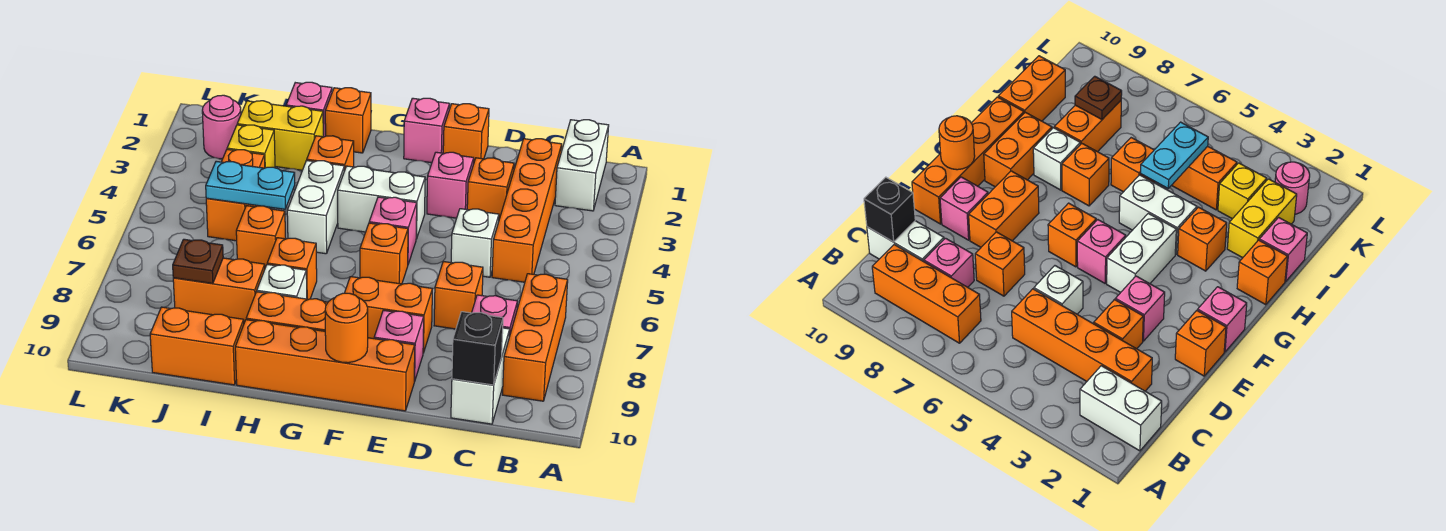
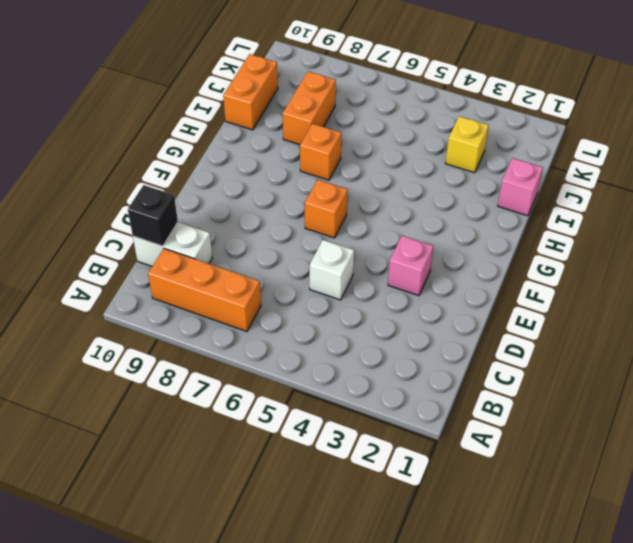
none -> white 1x2 brick [555,120,609,211]
none -> orange 1x4 brick [492,139,562,282]
none -> pink 1x1 brick [472,295,518,337]
none -> orange 1x1 brick [467,158,514,219]

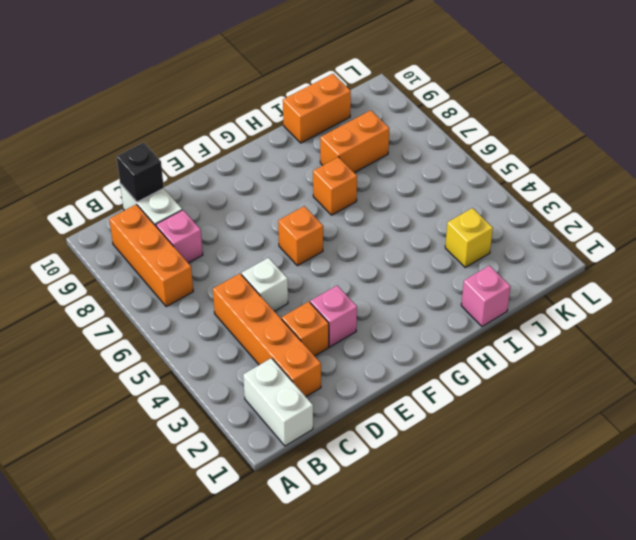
none -> orange 1x1 brick [434,262,483,329]
none -> orange 1x1 brick [443,104,489,161]
none -> orange 1x2 brick [345,277,432,353]
none -> pink 1x1 brick [374,310,424,382]

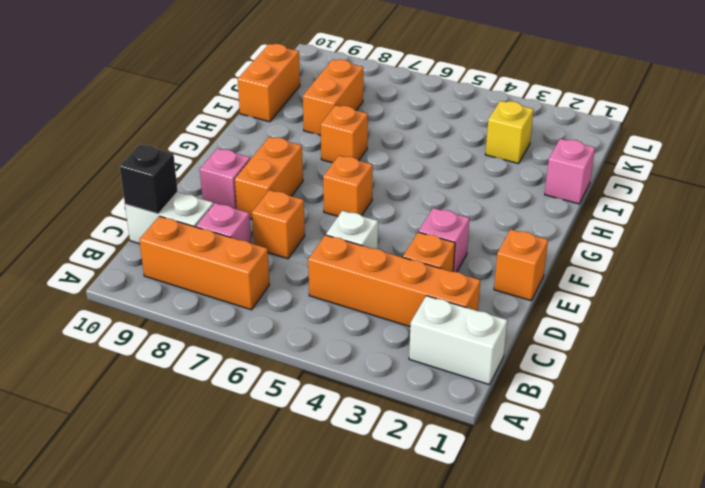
none -> orange 1x4 brick [235,320,415,411]
none -> pink 1x1 brick [404,98,450,163]
none -> white 1x2 brick [338,166,425,239]
none -> pink 1x1 brick [369,197,417,264]

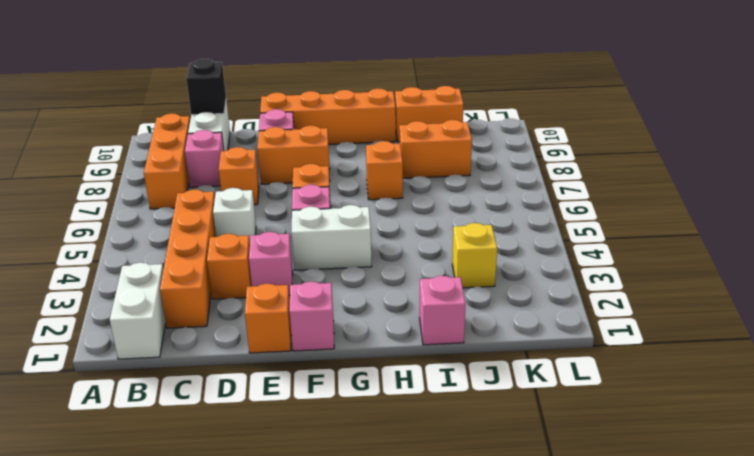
none -> orange 1x2 brick [246,292,328,331]
none -> orange 1x1 brick [325,88,371,153]
none -> orange 1x1 brick [307,136,354,171]
none -> white 1x2 brick [287,160,344,254]

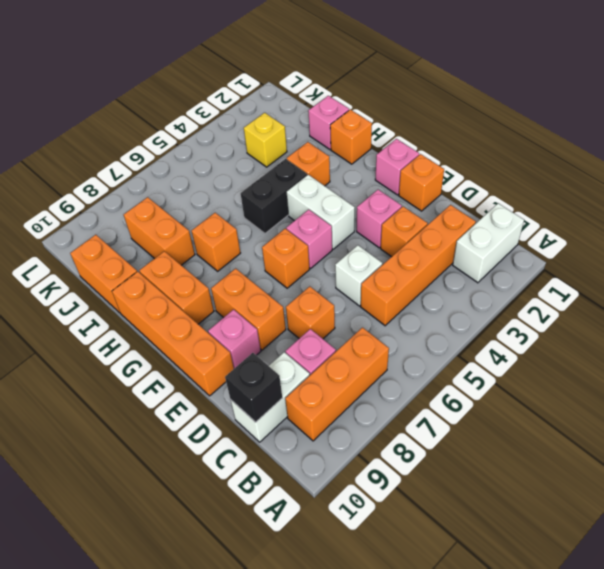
black 1x2 brick [241,159,307,233] -> white 1x2 brick [287,160,344,254]
none -> white 1x1 brick [257,264,307,299]
none -> yellow 1x2 brick [237,101,323,170]
none -> orange 1x1 brick [236,206,286,268]
none -> orange 1x2 brick [206,149,265,241]

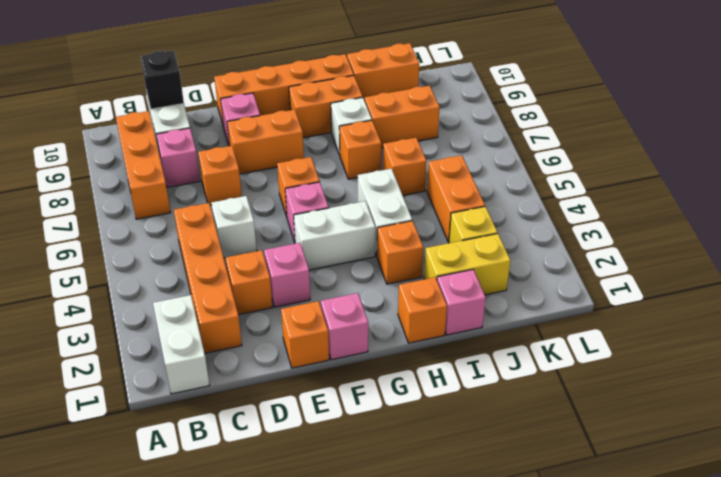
none -> pink 1x1 round brick [202,95,241,159]
none -> orange 1x1 round brick [325,293,368,363]
none -> cyan 1x2 plate [206,161,295,209]
none -> brown 1x1 plate [173,239,223,283]

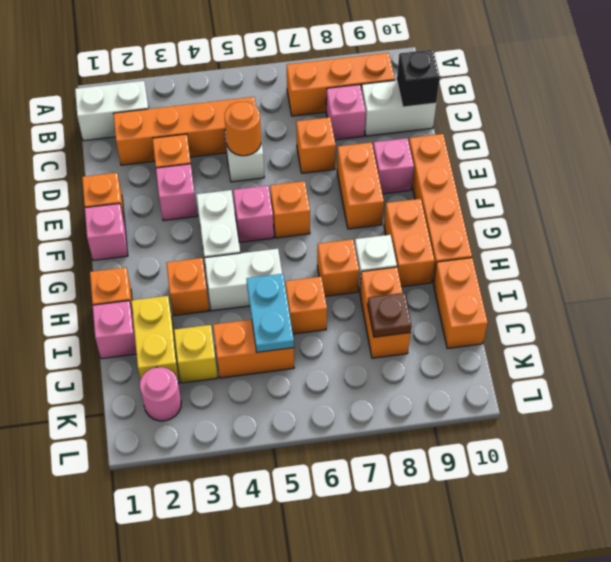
orange 1x1 round brick [225,102,261,156] -> orange 1x1 round brick moved to [325,293,368,363]

